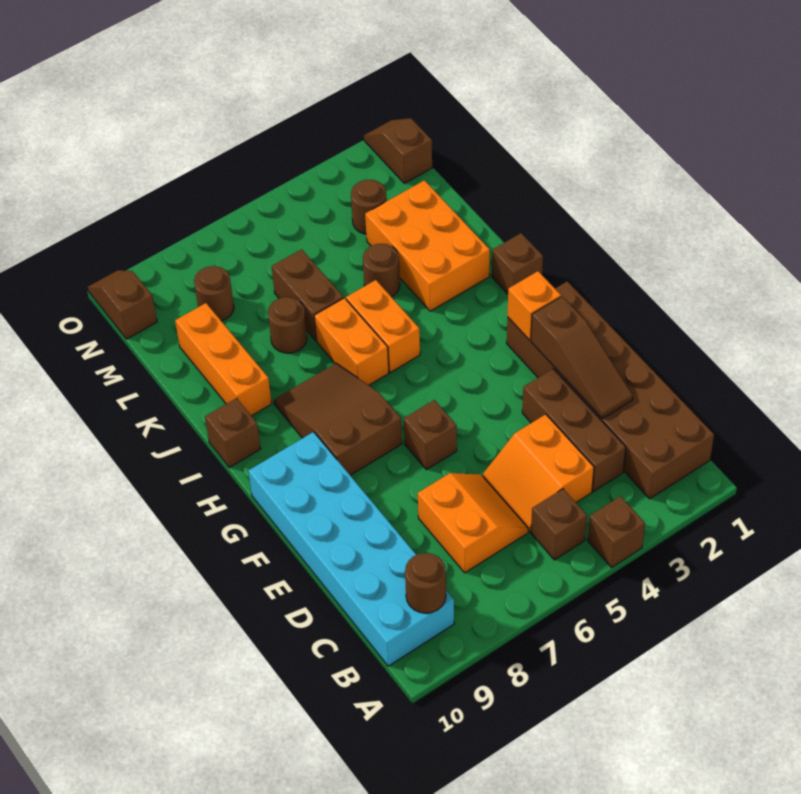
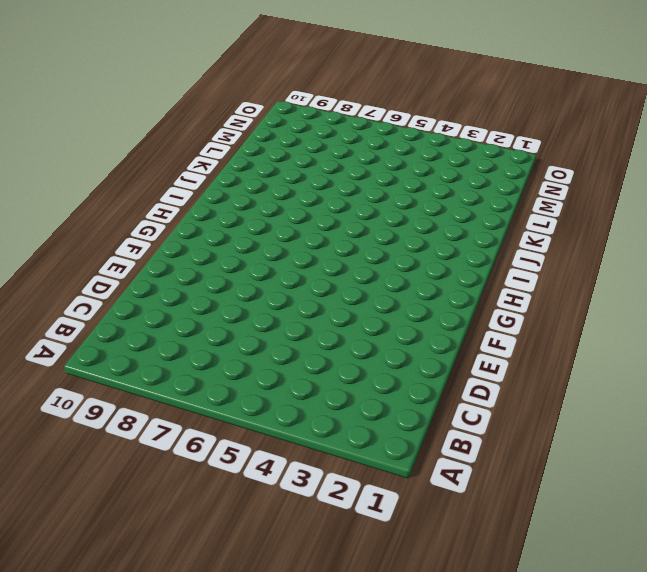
none -> brown 1x1 brick [588,496,645,567]
none -> brown 2x6 brick [507,281,714,499]
none -> brown 1x1 brick [531,489,587,560]

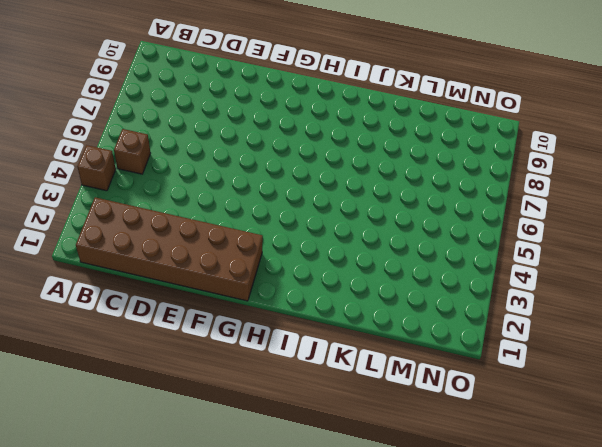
none -> cyan 2x6 brick [248,432,454,666]
none -> brown 1x3 brick [522,369,626,491]
none -> orange 2x2 slope [483,414,594,532]

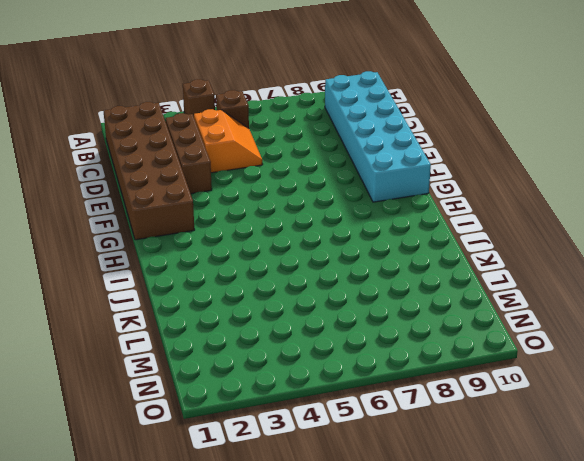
none -> orange 2x2 slope [418,473,528,573]
none -> brown 1x1 brick [404,400,457,470]
none -> brown 2x3 slope [274,363,402,475]

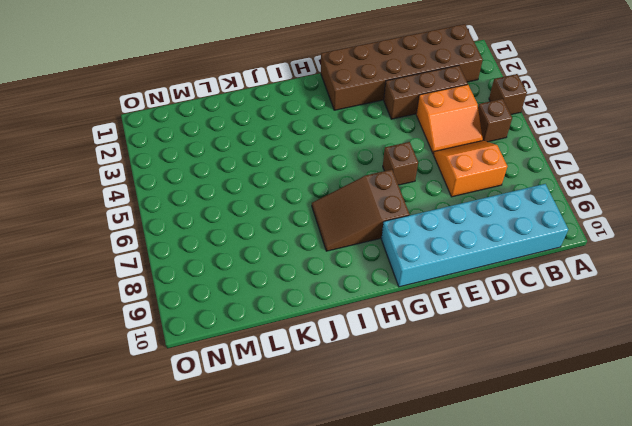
none -> brown 1x1 brick [492,233,543,294]
none -> orange 1x2 brick [346,280,420,372]
none -> orange 1x2 brick [314,298,389,385]

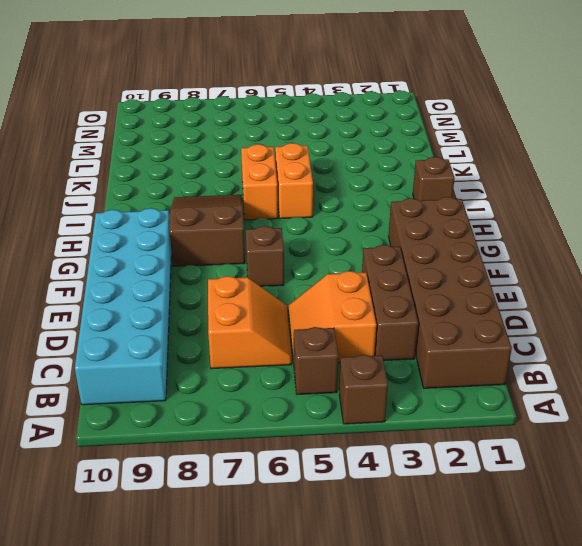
none -> brown 1x1 brick [205,398,261,467]
none -> orange 2x3 brick [365,180,490,311]
none -> orange 1x3 brick [175,303,272,416]

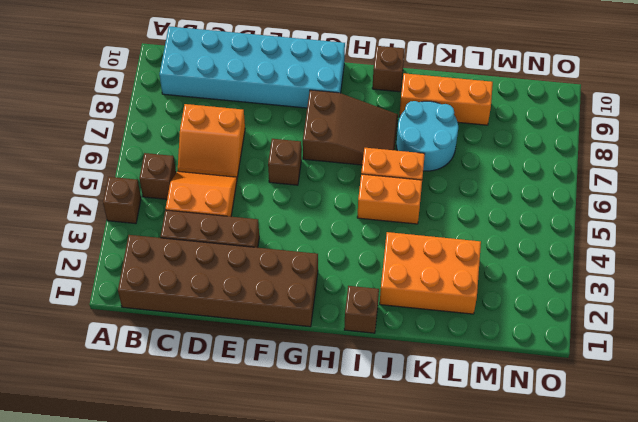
cyan 2x2 round brick [397,101,458,171] -> brown 1x1 round brick [268,297,307,353]
none -> brown 1x1 round brick [363,244,400,297]
none -> brown 1x2 brick [272,249,343,341]
none -> brown 1x1 round brick [351,180,387,234]

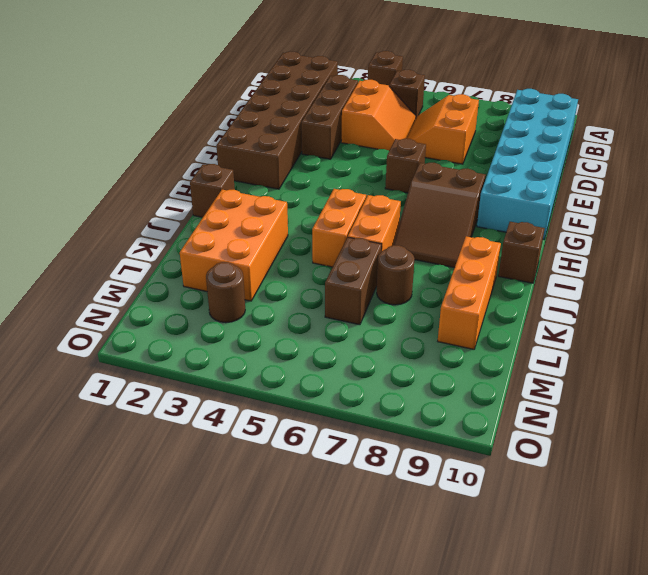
none -> brown 1x1 round brick [363,244,400,297]
none -> brown 1x1 round brick [194,266,234,321]
none -> brown 1x2 slope [364,118,432,183]

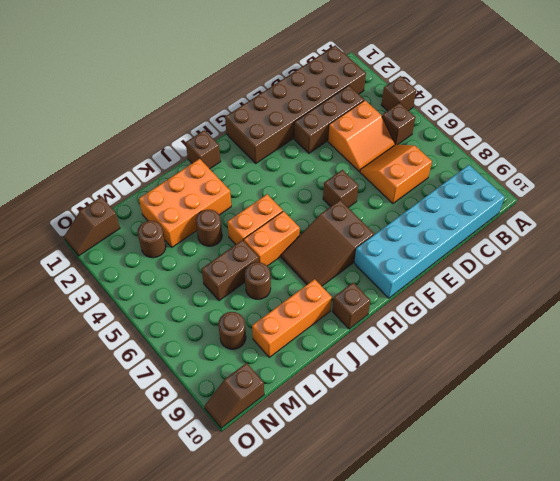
none -> brown 1x1 round brick [405,553,446,613]
none -> brown 1x3 slope [531,296,633,419]
none -> orange 1x1 brick [508,271,561,340]

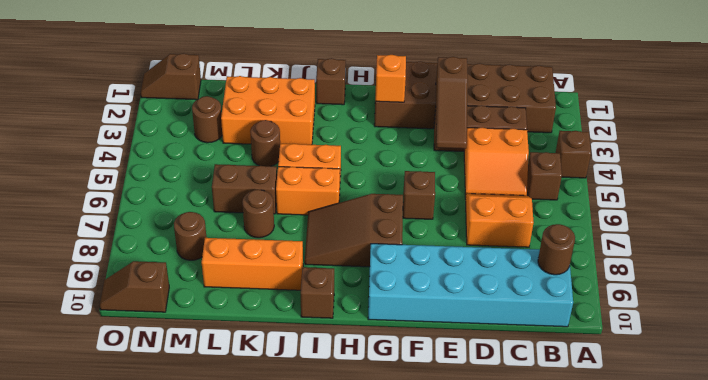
brown 1x3 slope [436,57,468,149] -> brown 1x3 slope turned to [531,296,633,419]

